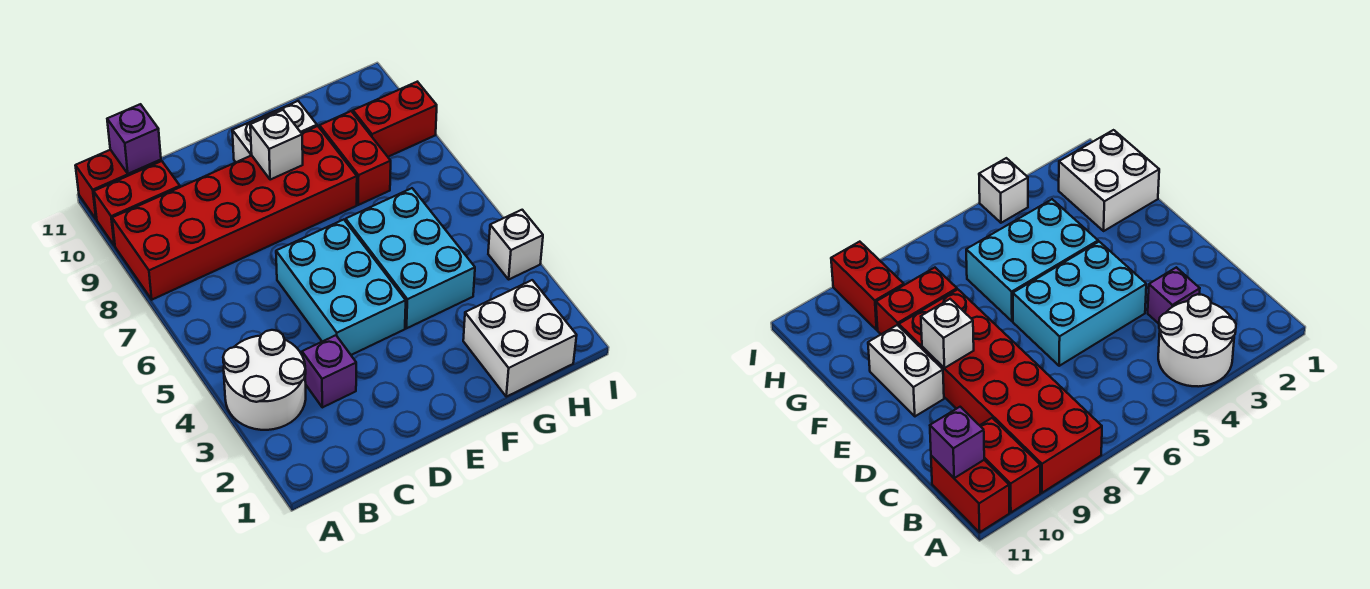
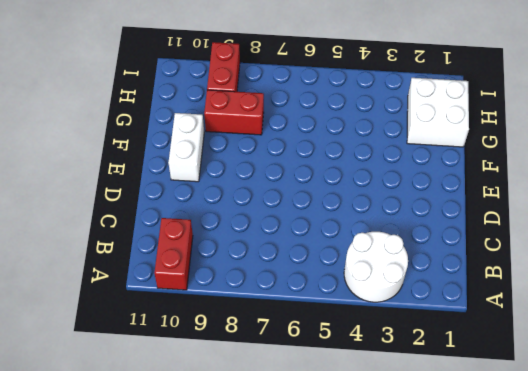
none -> red 2x6 brick [112,126,357,300]
none -> red 1x2 brick [75,150,161,219]
none -> purple 1x1 brick [302,335,356,407]

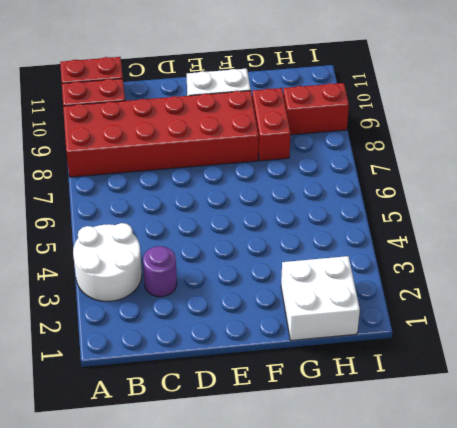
purple 1x1 round brick [143,246,177,297] -> purple 1x1 brick [302,335,356,407]
none -> cyan 2x3 brick [276,220,406,355]
none -> cyan 2x3 brick [346,188,475,328]
none -> white 1x1 brick [488,210,543,279]

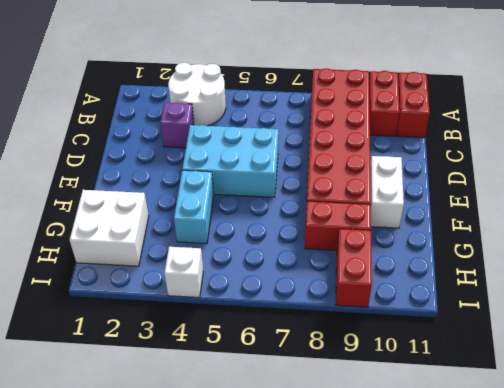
cyan 1x2 brick [174,170,214,244] -> cyan 2x3 brick [346,188,475,328]
none -> purple 1x1 brick [107,104,161,174]
none -> white 1x1 brick [250,110,303,180]

